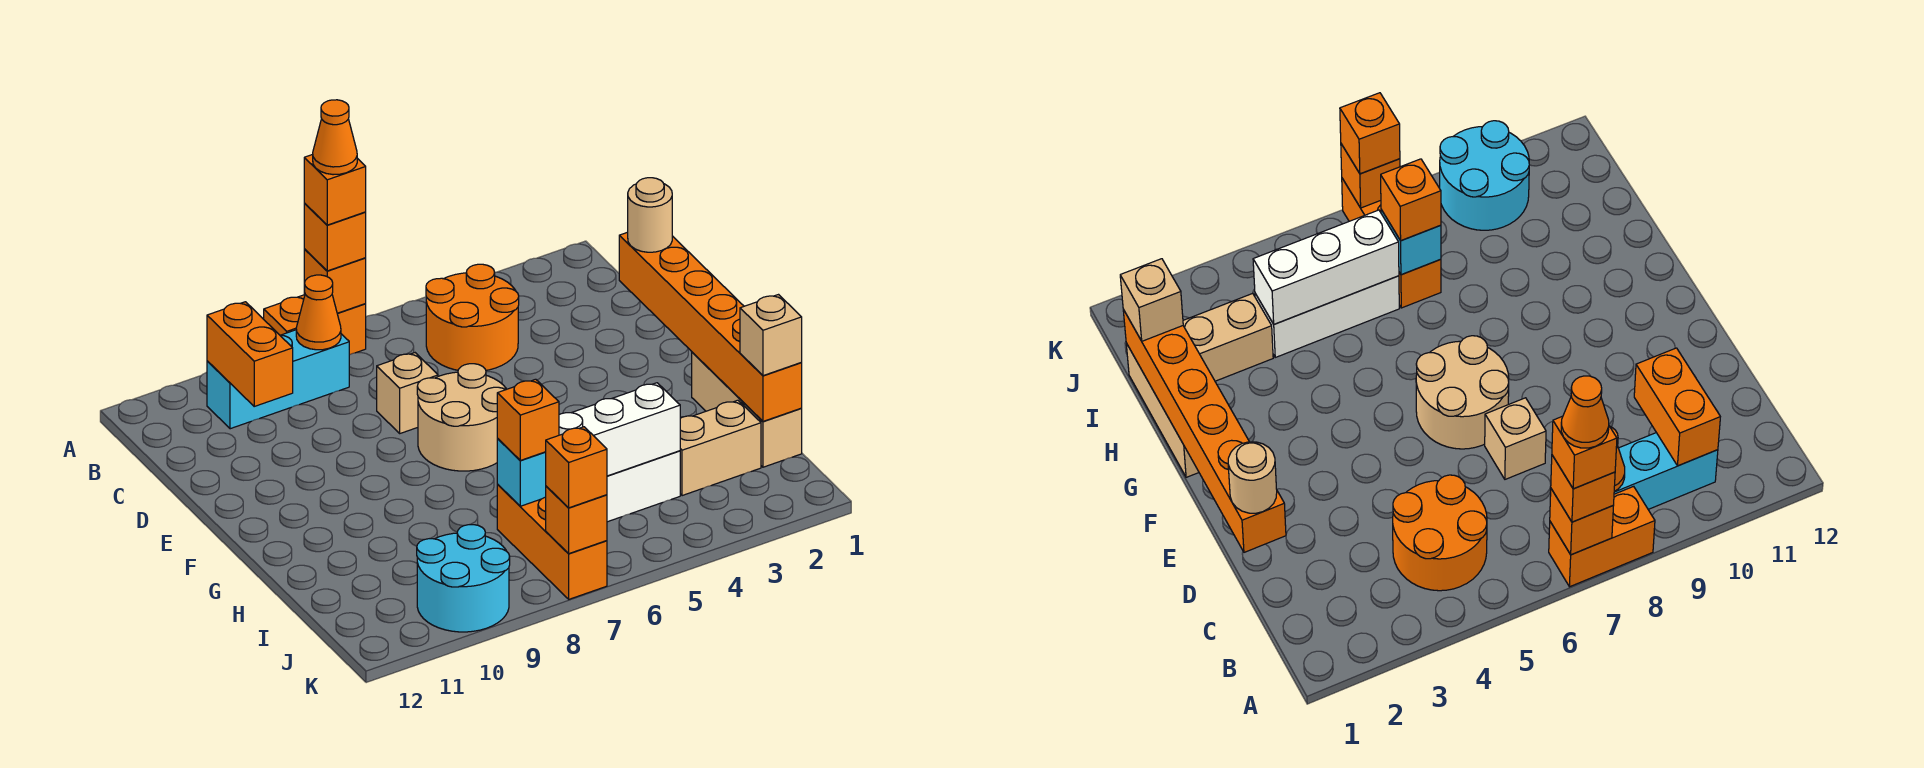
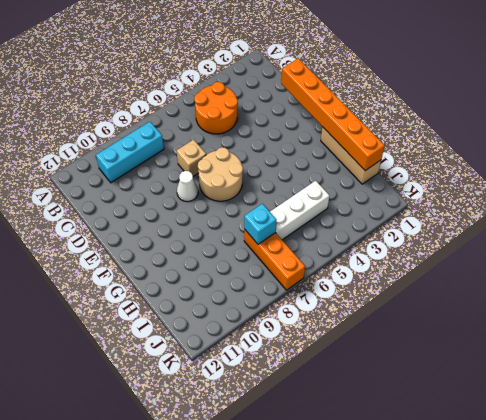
white 1x1 cone [177,171,198,202] -> none
none -> orange 1x2 brick [264,295,366,355]
none -> tan 1x2 brick [680,400,761,496]
none -> cyan 2x2 round brick [417,525,510,632]

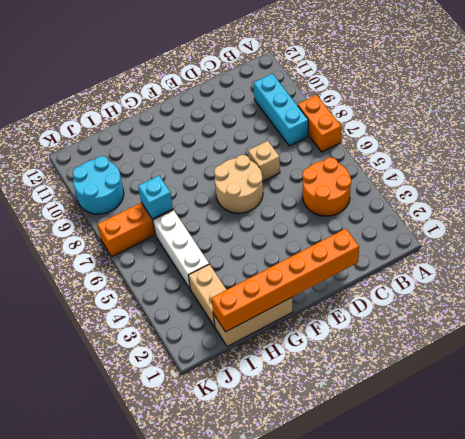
none -> orange 1x1 brick [304,249,366,313]
none -> orange 1x1 cone [296,275,341,350]
none -> orange 1x2 brick [207,302,293,406]

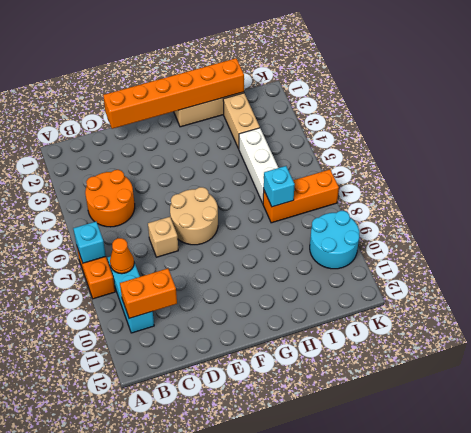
cyan 1x1 brick [73,222,106,263] -> orange 1x1 brick [304,249,366,313]
none -> white 1x3 brick [559,383,680,476]
none -> orange 1x1 brick [546,486,607,554]
none -> orange 1x1 brick [304,203,366,271]

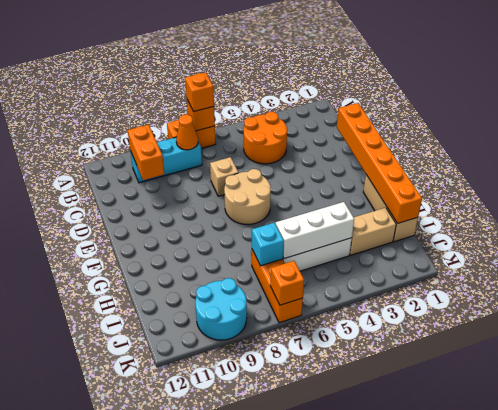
none -> tan 1x1 round brick [628,178,672,252]
none -> tan 1x1 brick [740,295,802,376]
none -> orange 1x1 brick [497,379,559,460]

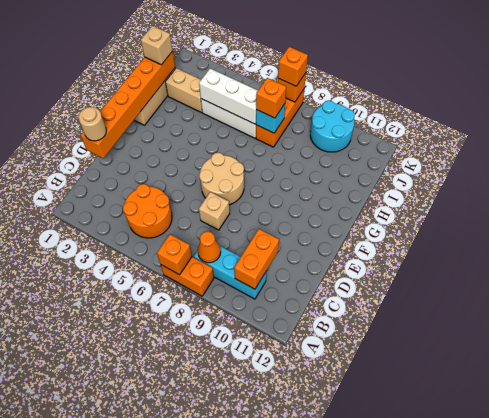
none -> orange 1x1 brick [304,203,366,271]
none -> orange 1x1 brick [304,154,366,225]
none -> orange 1x1 cone [313,100,357,175]

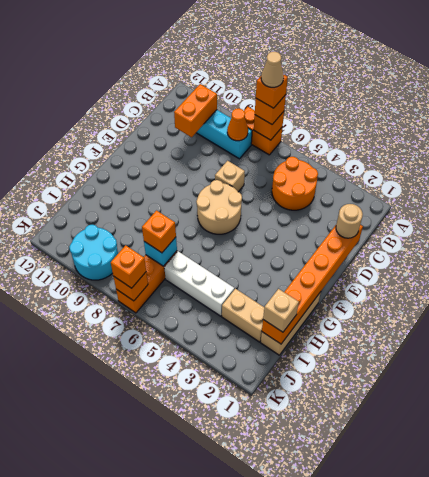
tan 1x1 cone [261,52,284,87] -> orange 1x1 cone [313,100,357,175]
none -> white 1x3 brick [559,383,680,476]

